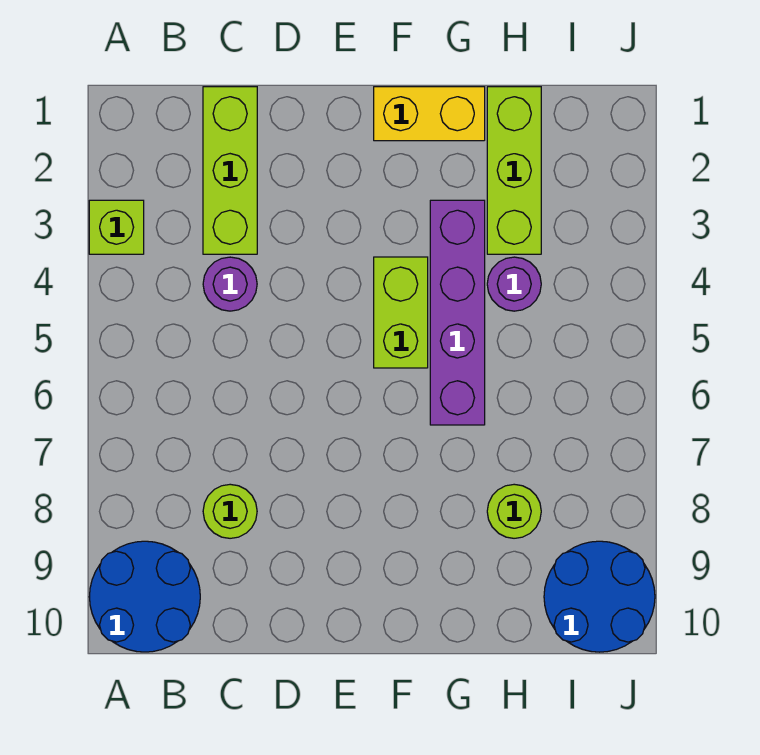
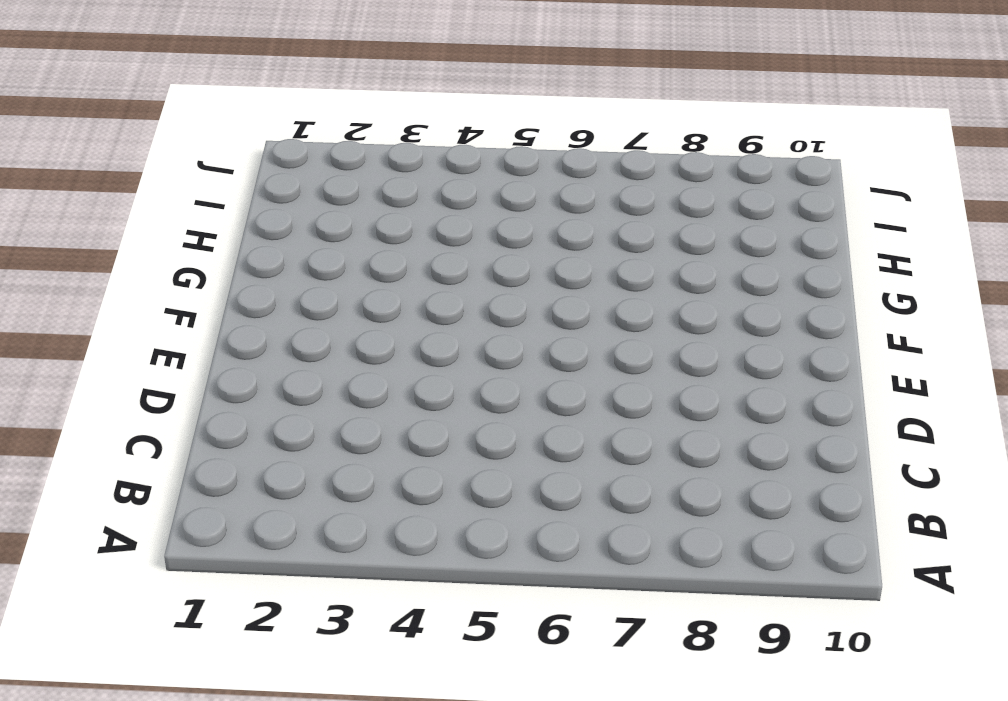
none -> lime 1x1 brick [89,200,144,254]
none -> blue 2x2 round brick [89,541,200,652]
none -> lime 1x3 brick [203,87,257,254]

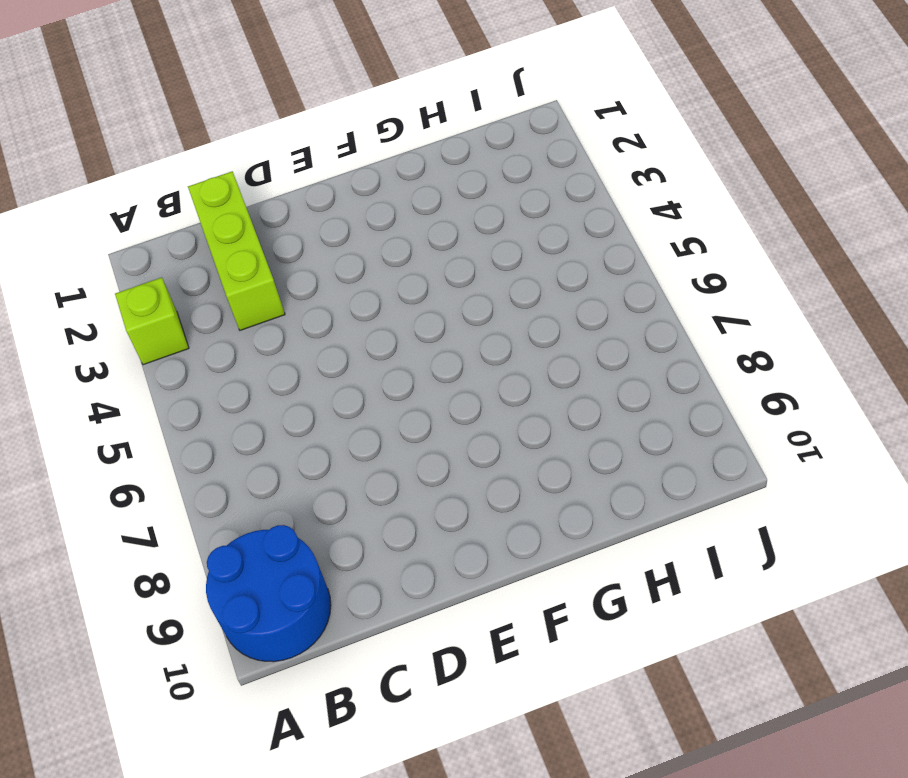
none -> purple 1x1 round brick [203,257,257,311]
none -> lime 1x1 round brick [203,484,257,538]
none -> yellow 1x2 brick [374,87,485,141]

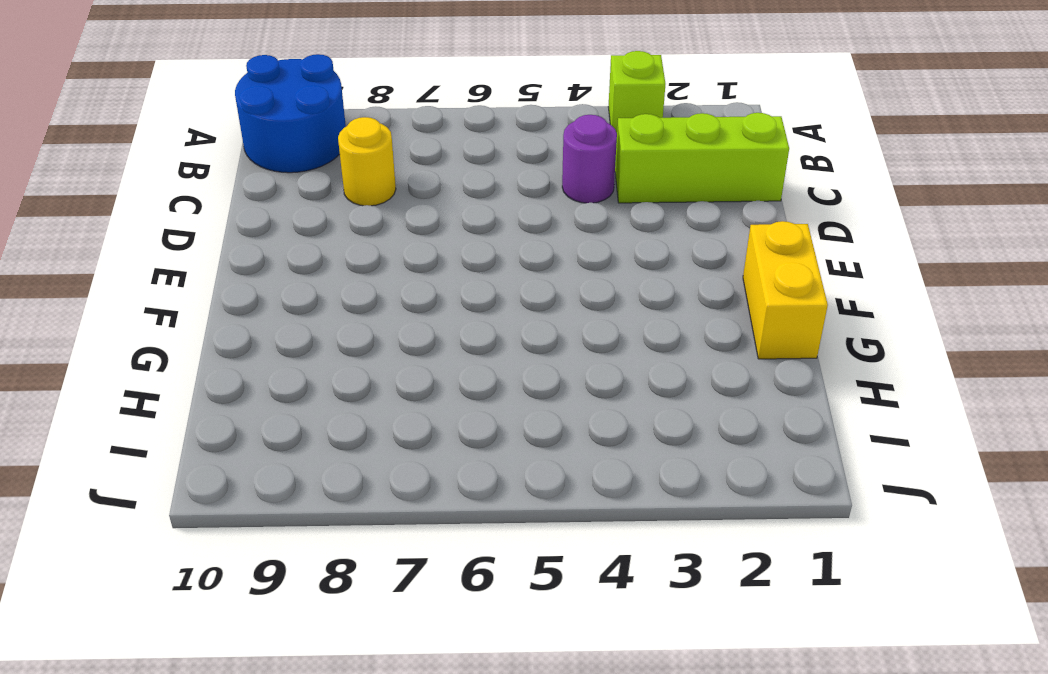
yellow 1x1 round brick [338,117,396,206] -> lime 1x1 round brick [203,484,257,538]
none -> lime 1x2 brick [374,257,428,368]
none -> purple 1x4 brick [430,200,485,425]
none -> lime 1x3 brick [487,87,541,254]

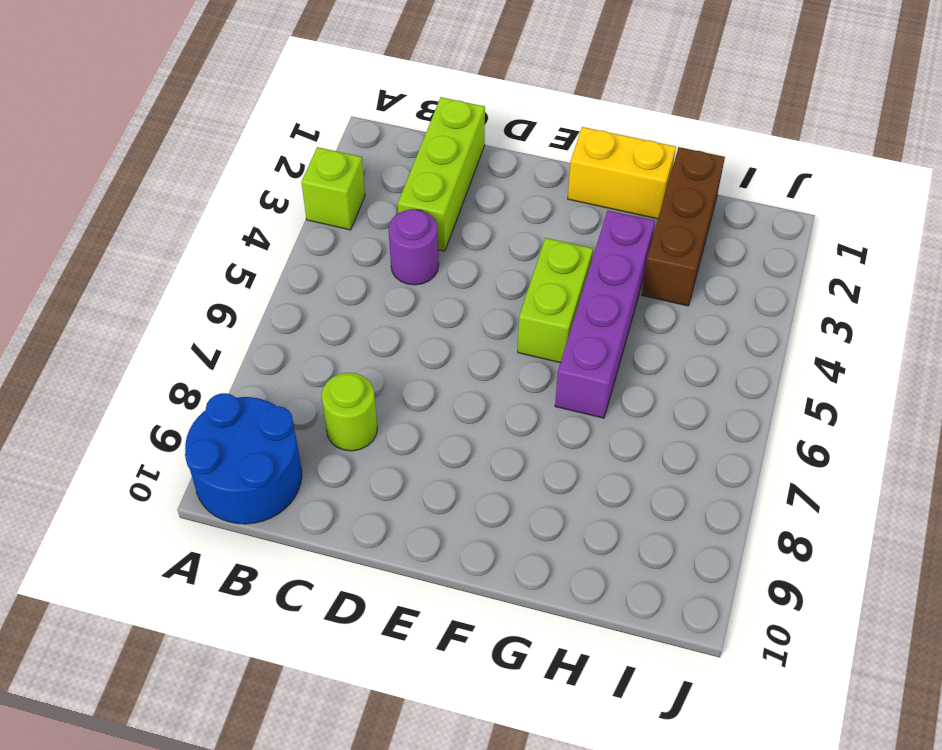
brown 1x3 brick [642,147,725,306] -> lime 1x3 brick [487,87,541,254]
none -> purple 1x1 round brick [487,257,541,311]
none -> lime 1x1 round brick [487,484,541,538]
none -> blue 2x2 round brick [544,541,655,652]

